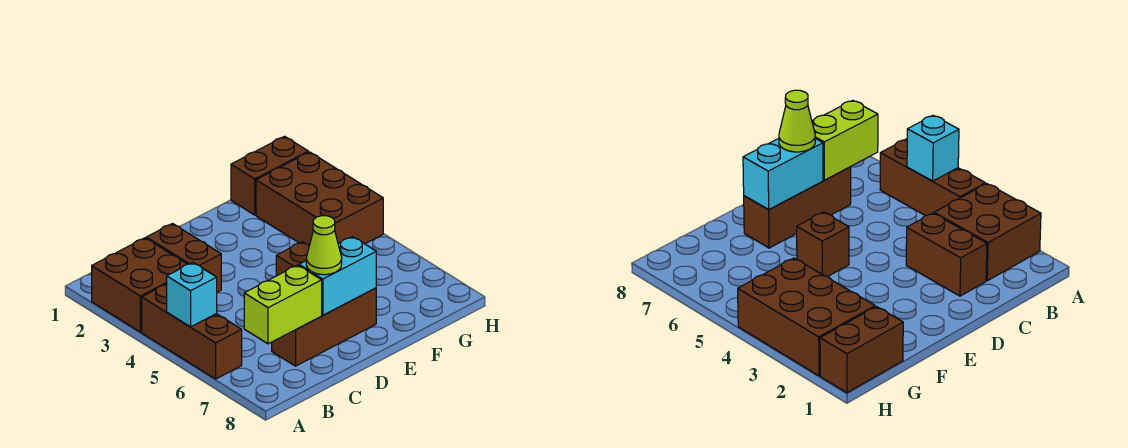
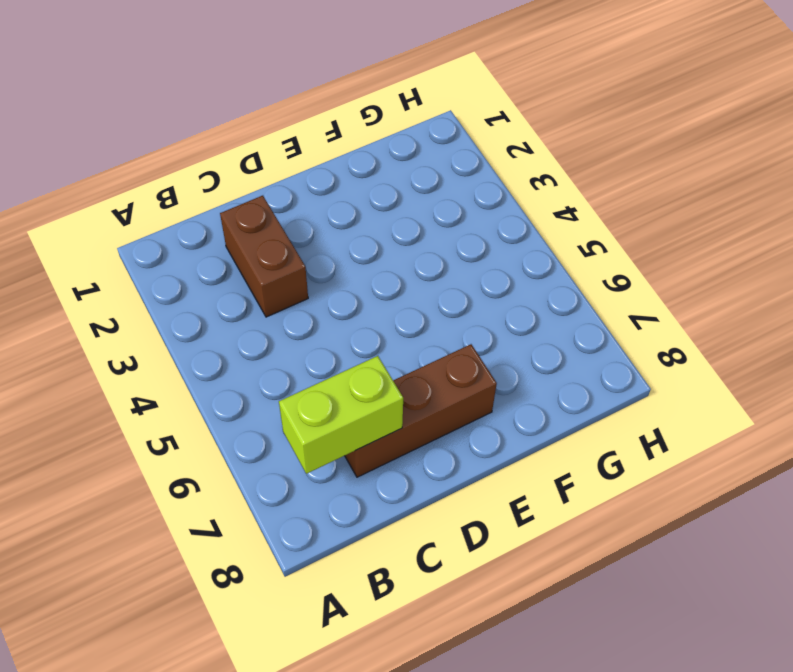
none -> brown 2x2 brick [92,238,187,332]
none -> brown 1x3 brick [142,284,242,379]

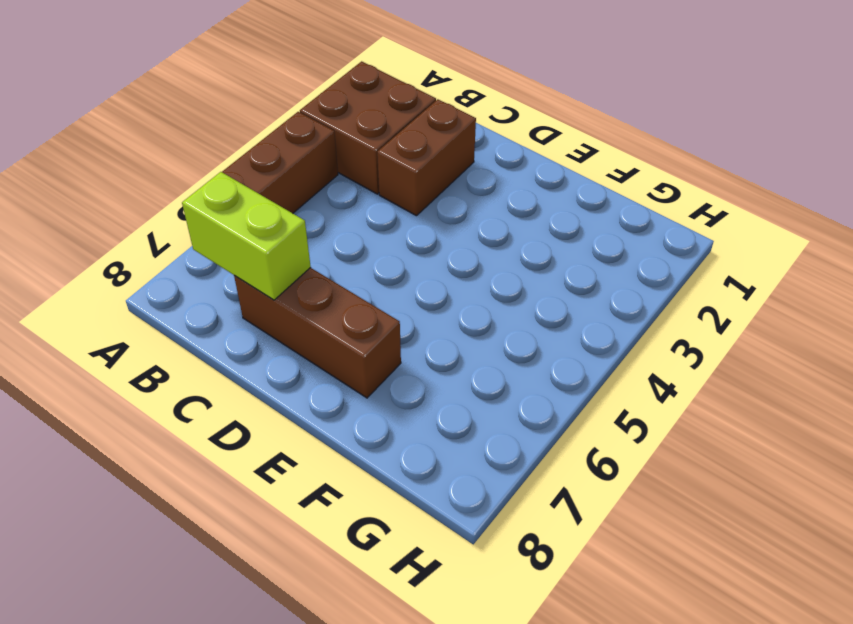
none -> brown 1x1 brick [276,242,310,276]
none -> brown 1x2 brick [231,136,308,215]

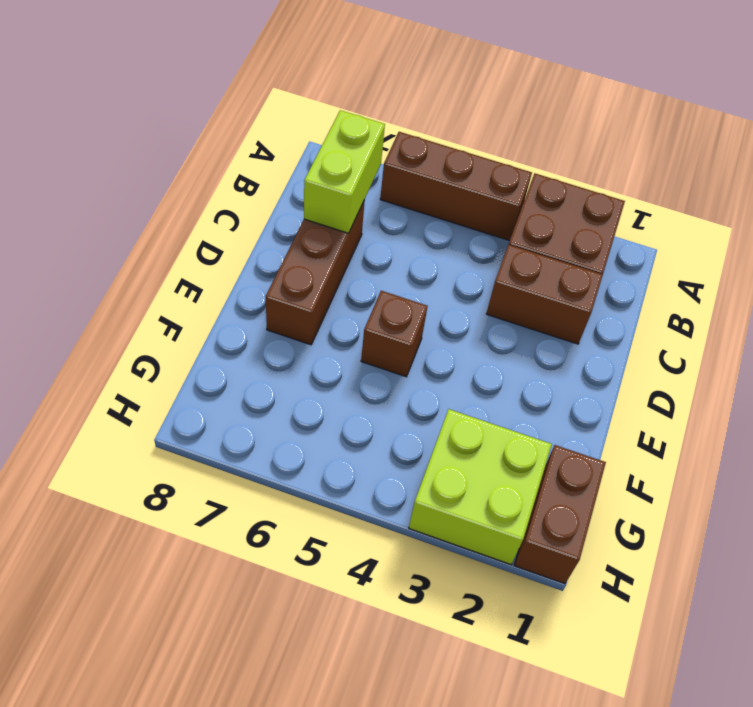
lime 2x2 brick [409,409,552,565] -> brown 2x3 brick [256,152,383,245]
none -> cyan 1x1 brick [167,262,217,327]
none -> cyan 1x2 brick [299,237,376,315]

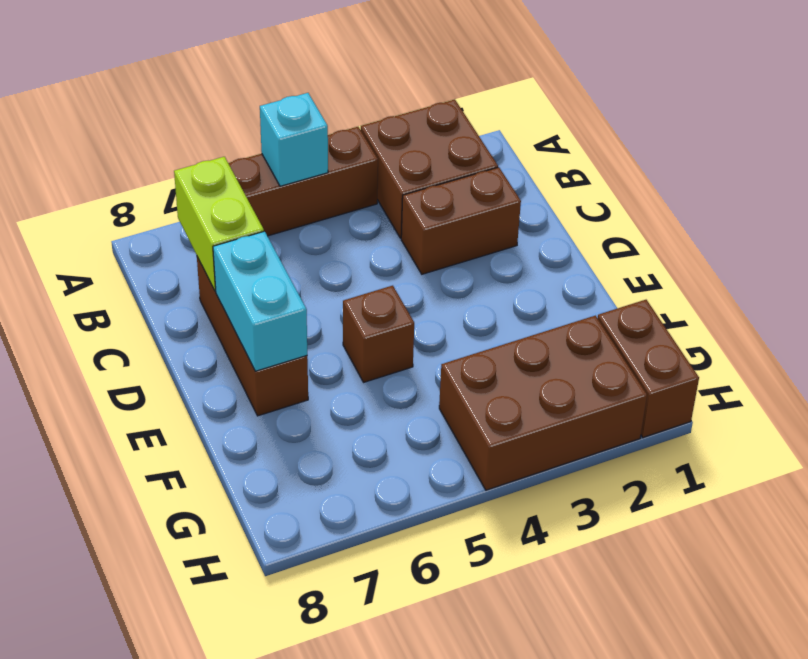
none -> lime 1x1 cone [306,216,342,275]

